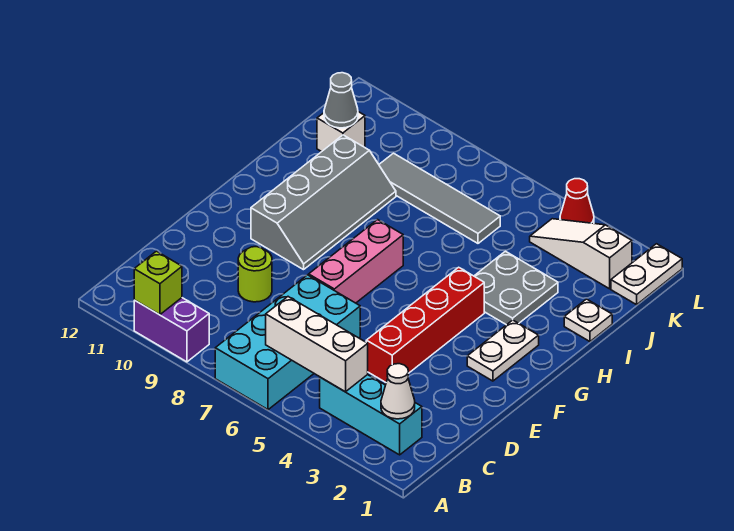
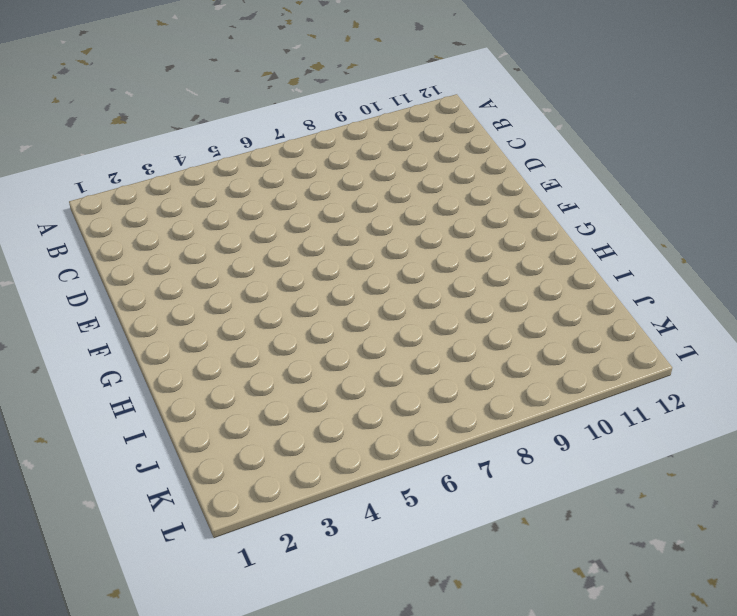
none -> cyan 2x4 brick [215,275,360,410]
none -> purple 1x2 brick [134,298,209,362]
none -> cyan 1x3 brick [320,375,422,455]

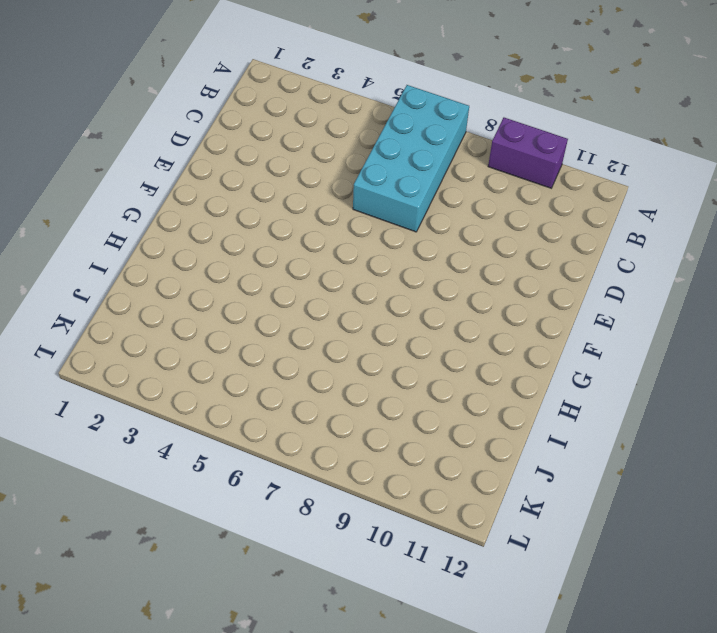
none -> cyan 1x3 brick [320,375,422,455]
none -> red 1x4 brick [366,267,484,382]
none -> lime 1x1 round brick [238,247,272,302]

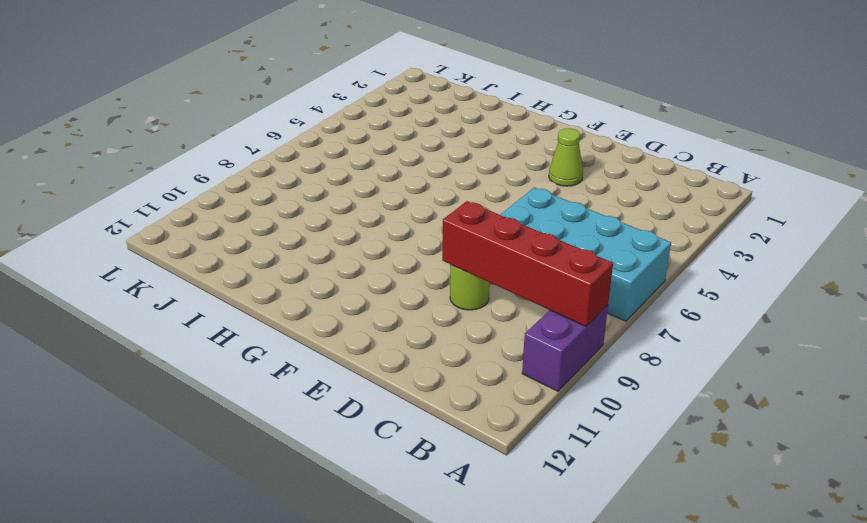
red 1x4 brick [442,201,613,326] -> red 1x4 brick moved to [366,267,484,382]
lime 1x1 cone [549,128,583,186] -> none
none -> cyan 1x3 brick [320,375,422,455]
none -> pink 1x3 brick [309,220,403,303]
none -> white 1x2 plate [467,320,539,381]

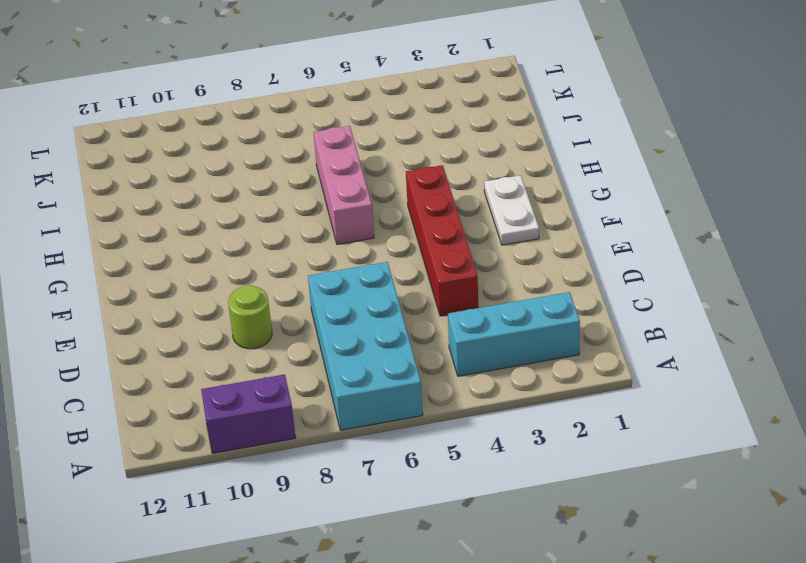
pink 1x3 brick [313,126,374,244] -> pink 1x3 brick moved to [309,220,403,303]
none -> grey 2x4 slope [251,135,396,270]
none -> grey 2x2 plate [474,251,558,325]
none -> white 1x1 plate [564,299,612,342]

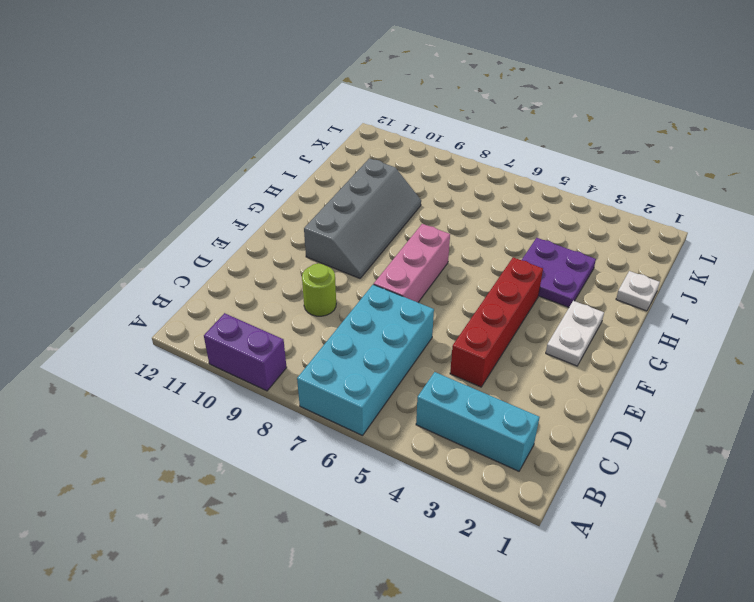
purple 2x2 plate [522,238,596,307] -> grey 2x2 plate [474,251,558,325]
none -> grey 1x4 tile [379,153,500,243]
none -> white 1x1 brick [317,112,365,152]
none -> white 1x2 plate [611,244,682,305]

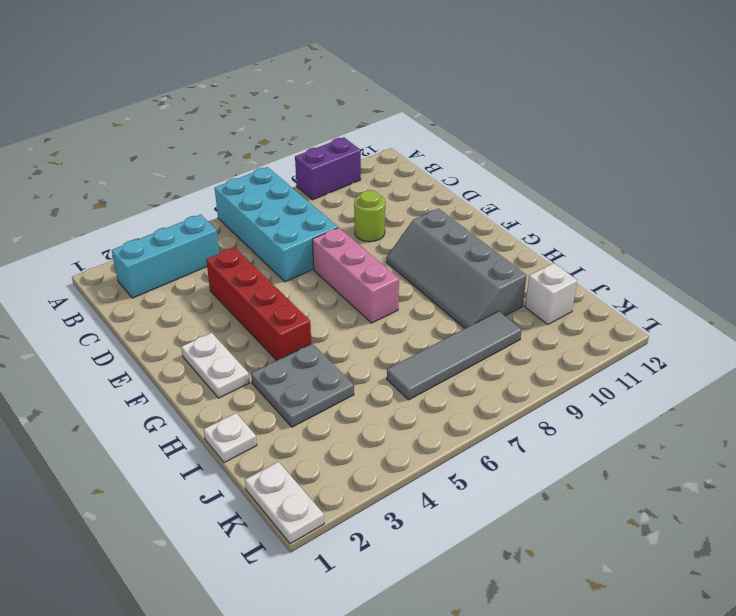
none -> white 1x3 slope [530,219,632,289]
none -> red 1x1 cone [560,179,594,223]
none -> lime 1x1 brick [134,251,182,315]

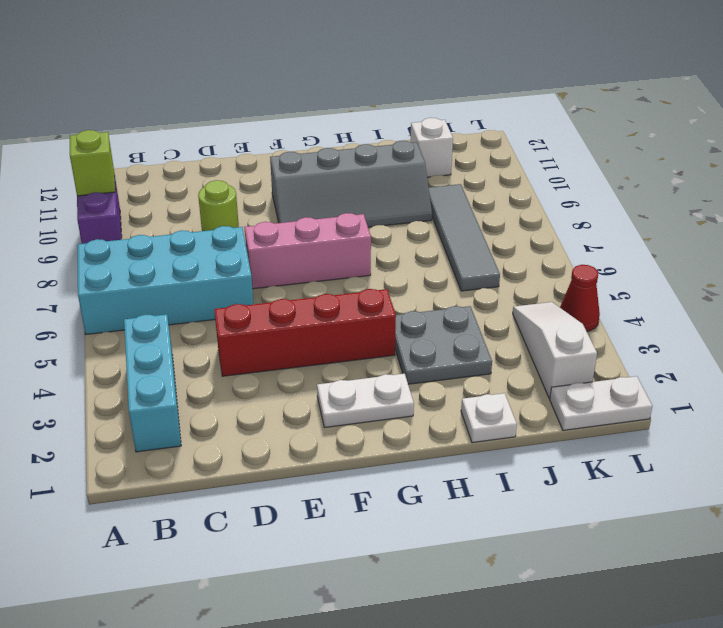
none -> white 1x1 cone [381,364,415,419]
none -> white 1x3 brick [266,297,368,392]
none -> grey 1x1 cone [324,73,358,128]

